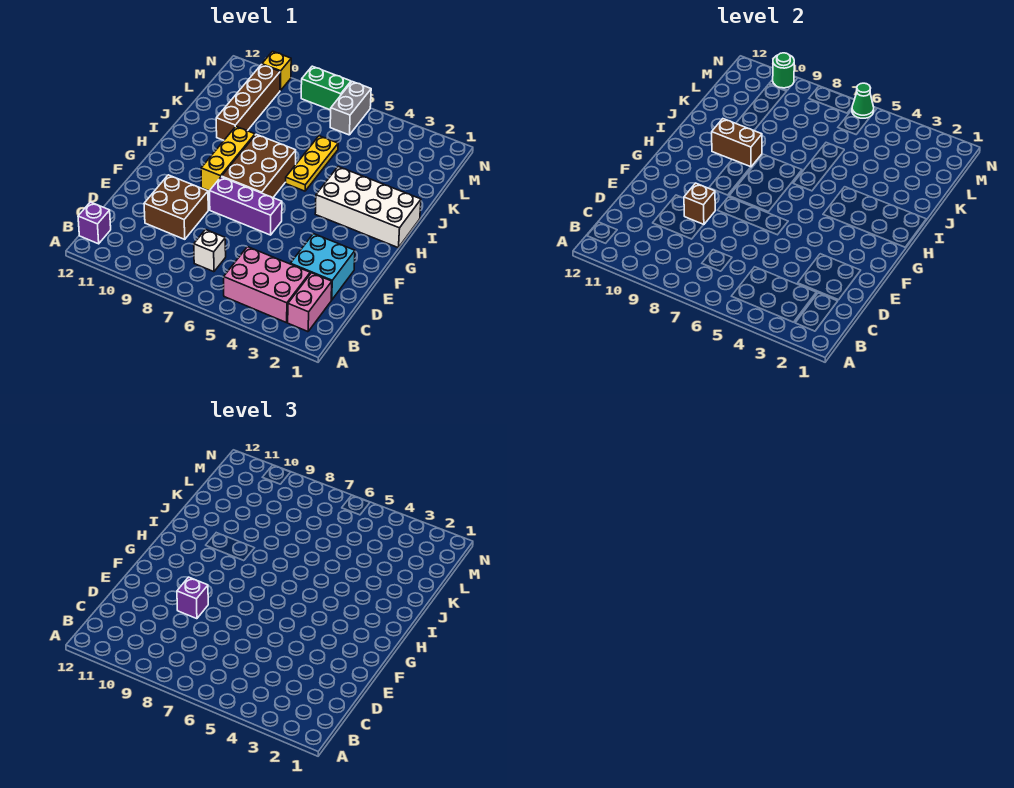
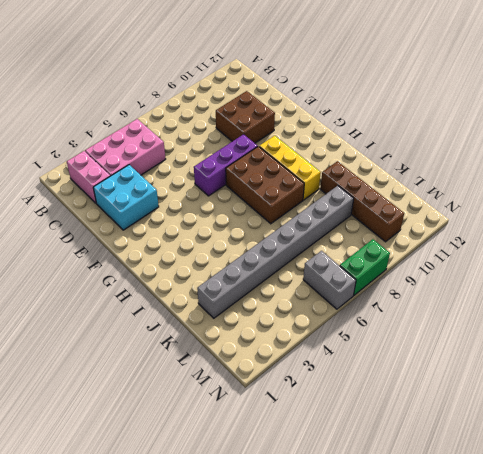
grey 1x8 brick [197,186,354,318] -> yellow 1x3 plate [286,136,338,191]
none -> purple 1x1 brick [78,202,111,244]
none -> white 1x1 brick [194,229,226,272]
none -> white 2x4 brick [315,167,421,247]

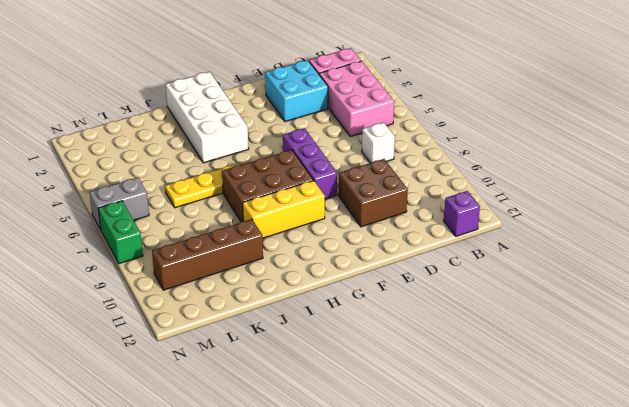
none -> yellow 1x1 brick [262,51,291,91]
none -> brown 1x1 brick [684,183,715,225]
none -> brown 1x2 brick [712,119,762,167]

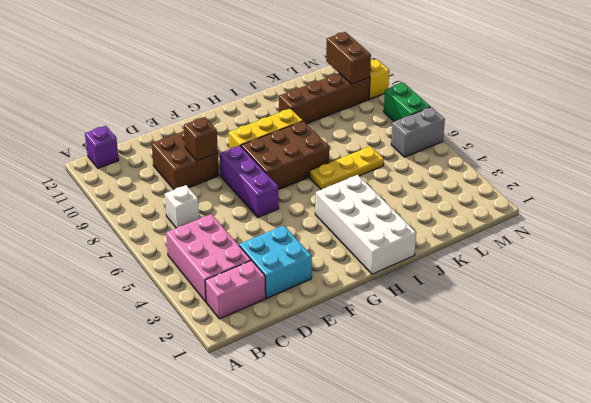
brown 1x2 brick [326,32,371,84] -> brown 1x2 brick moved to [712,119,762,167]
none -> green 1x1 cone [852,83,874,118]
none -> green 1x1 round brick [773,53,794,88]
none -> purple 1x1 brick [177,577,208,619]

